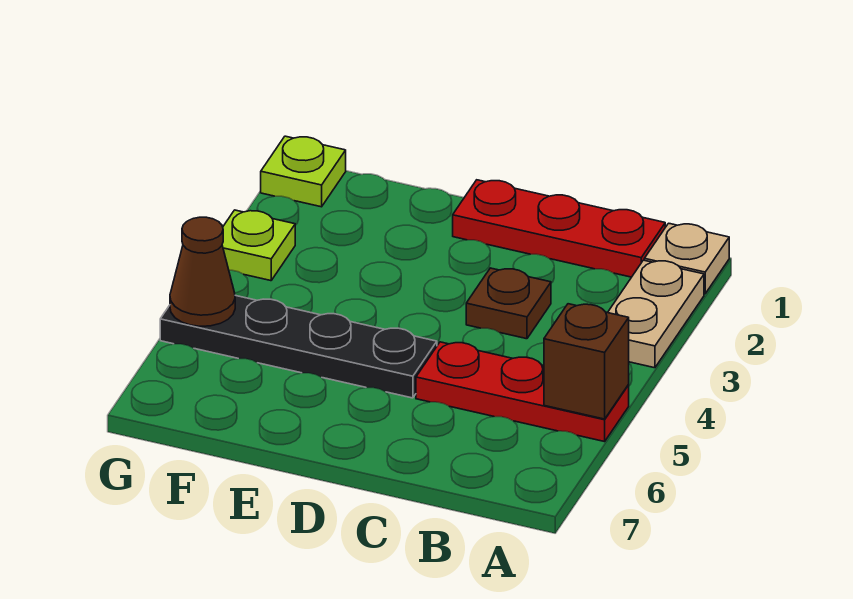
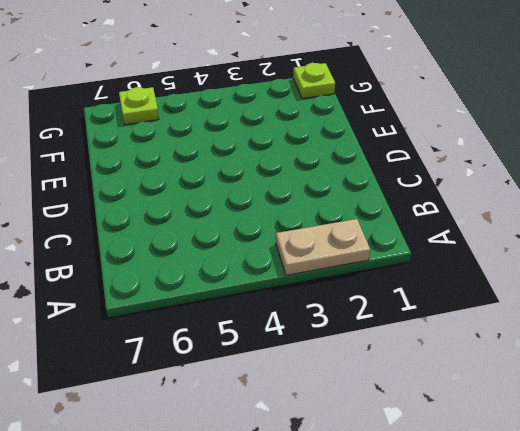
lime 1x1 plate [119,87,159,125] -> lime 1x1 plate moved to [222,210,295,281]
none -> tan 1x1 plate [644,223,729,294]
none -> red 1x3 plate [416,342,629,442]

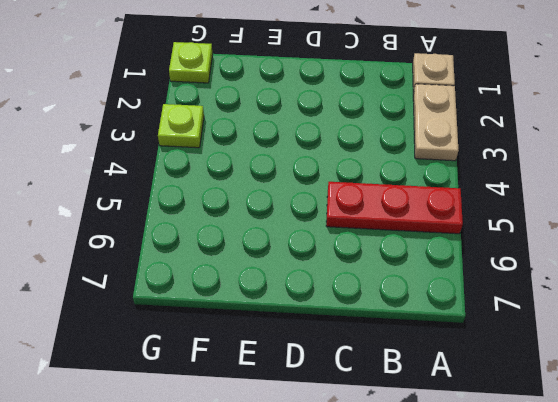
none -> red 1x3 plate [453,180,665,277]
none -> brown 1x1 plate [466,268,551,339]

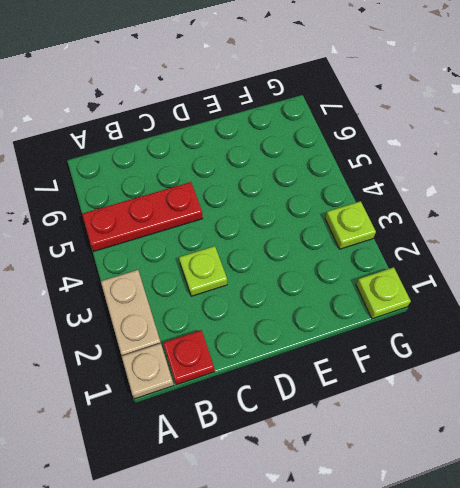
red 1x1 plate [163,330,215,385] -> red 1x3 plate [453,180,665,277]
lime 1x1 plate [179,246,227,296] -> brown 1x1 plate [466,268,551,339]
none -> black 1x4 plate [160,295,437,398]
none -> brown 1x1 brick [544,304,629,419]

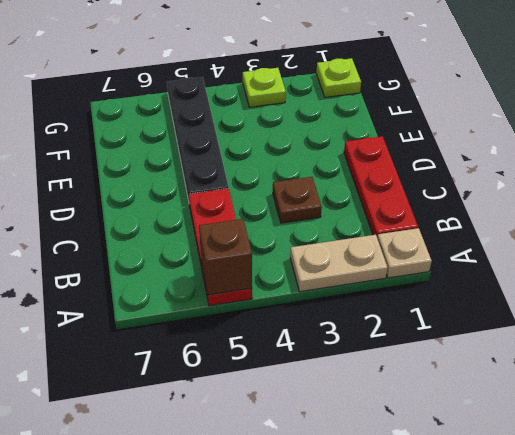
none -> brown 1x1 cone [170,217,235,326]

